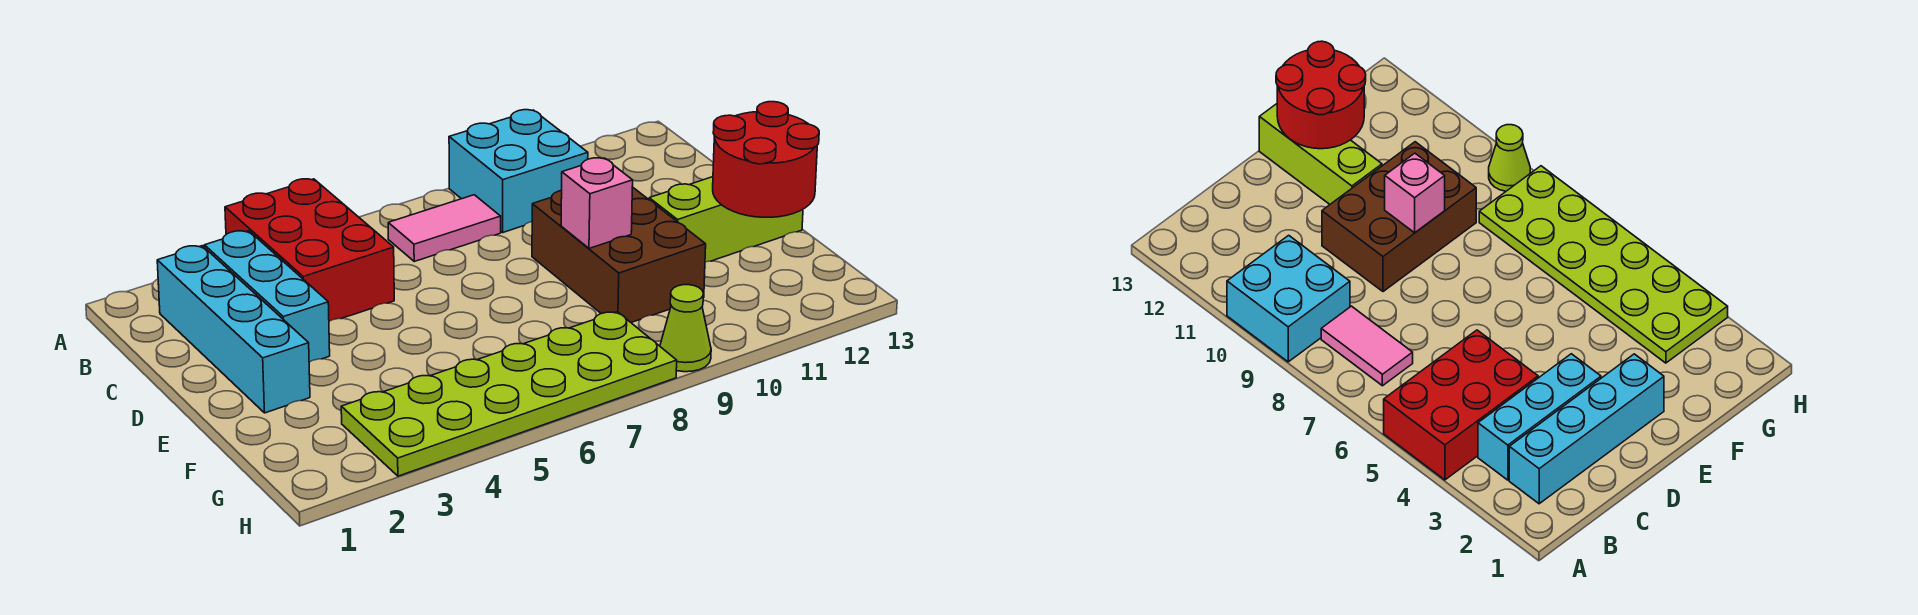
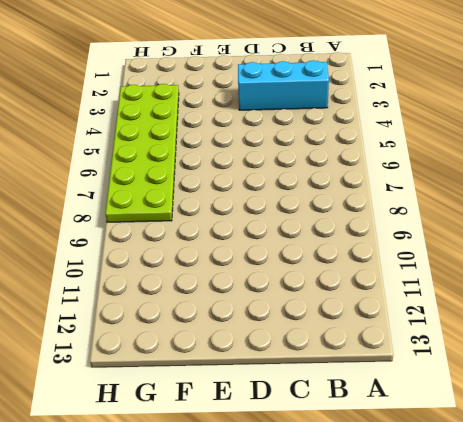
none -> red 2x3 brick [225,179,394,321]
none -> cyan 2x2 brick [449,110,588,232]

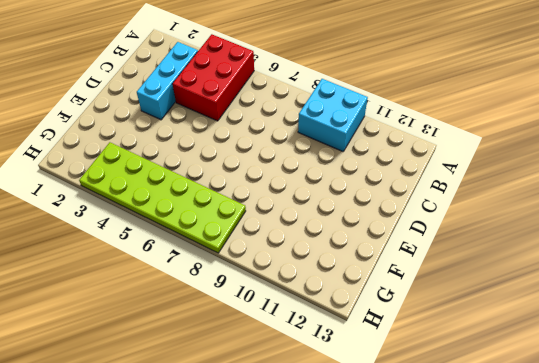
none -> cyan 1x4 brick [157,246,310,413]
none -> pink 1x2 tile [388,195,501,261]

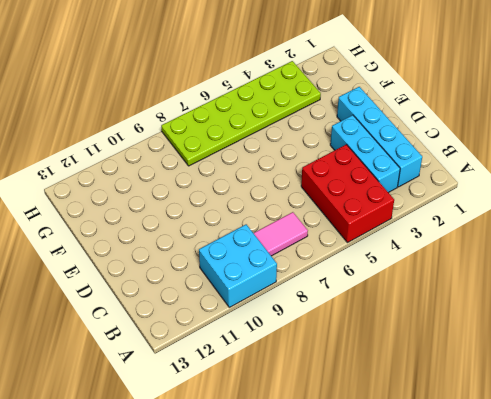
none -> brown 2x3 brick [532,187,706,322]
none -> lime 1x3 brick [649,177,803,262]

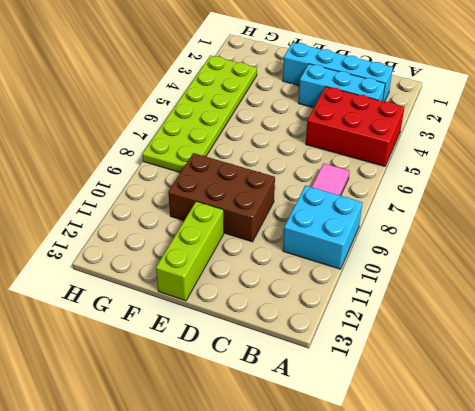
none -> lime 1x1 cone [660,285,711,372]
none -> pink 1x1 brick [561,158,633,248]

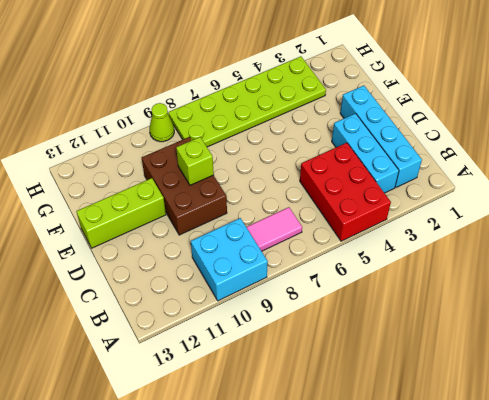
lime 1x1 brick [176,137,214,185] -> pink 1x1 brick [561,158,633,248]
none -> red 2x2 round brick [713,102,819,217]

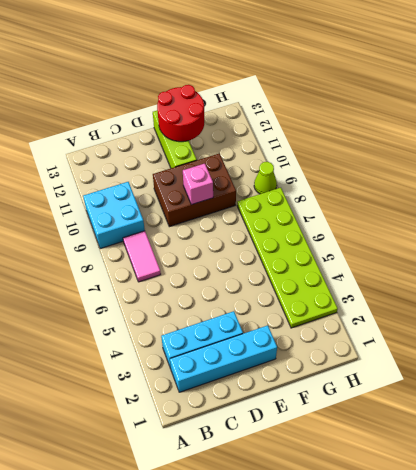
none -> red 2x3 brick [225,179,394,321]

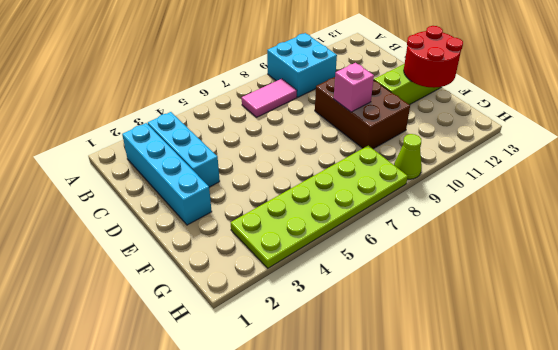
none -> red 2x3 brick [225,179,394,321]

